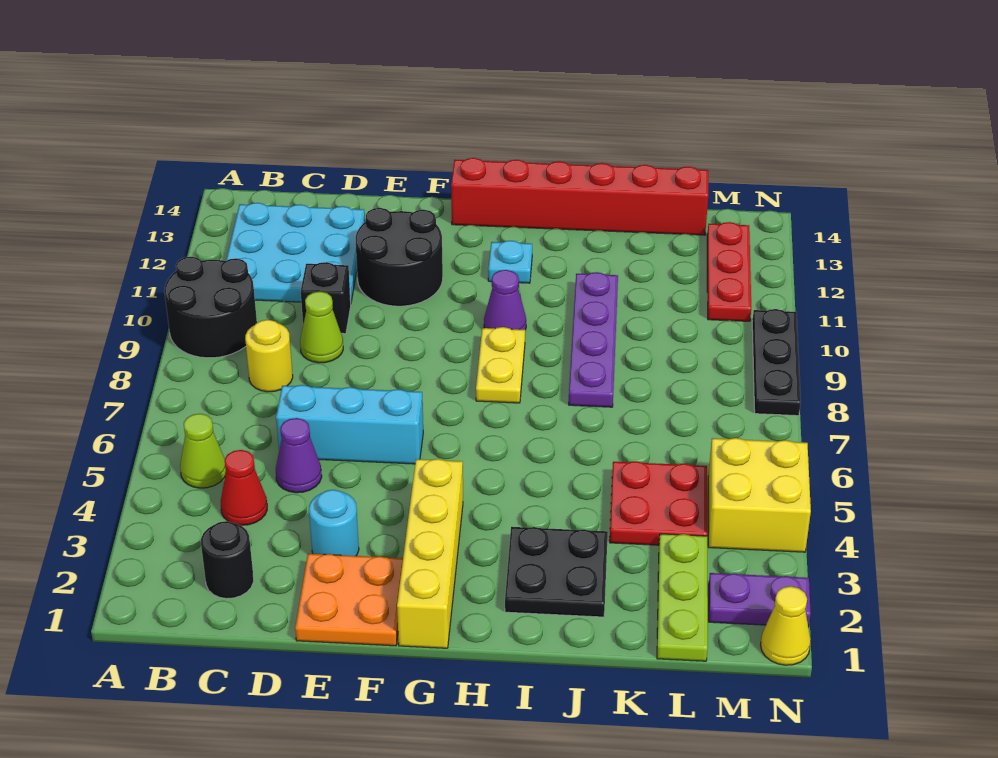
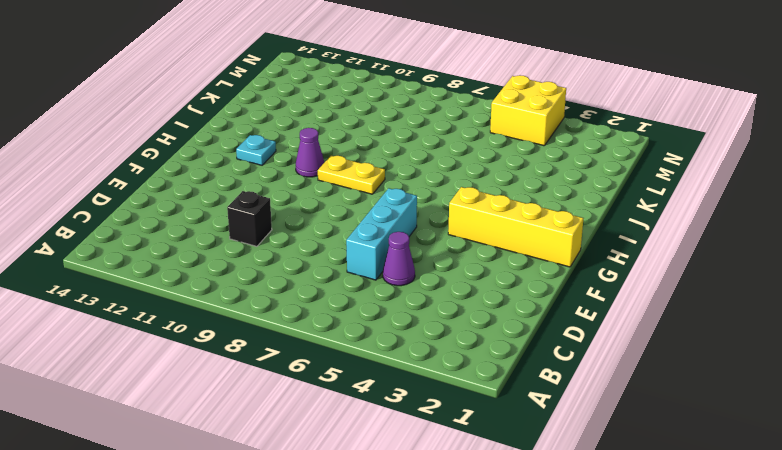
none -> black 2x2 round brick [164,257,257,358]
none -> lime 1x1 cone [180,414,226,488]
none -> cyan 3x3 plate [226,203,365,302]

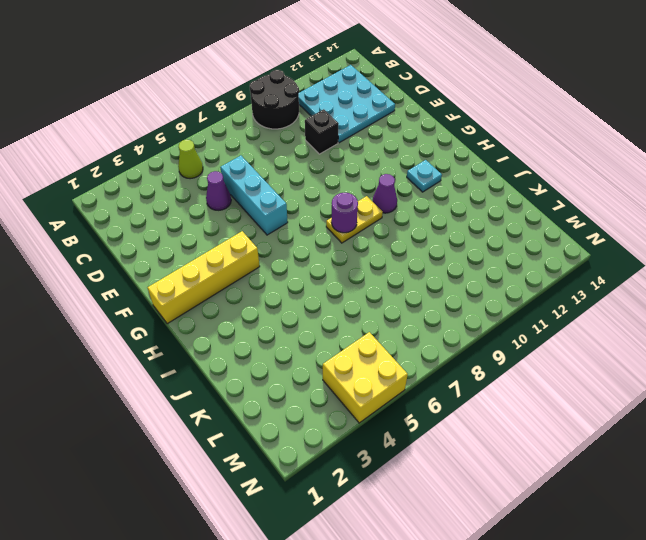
purple 1x1 round brick [331,193,358,233] -> none
none -> black 1x1 round brick [201,521,254,599]
none -> red 1x1 cone [221,450,267,525]
none -> yellow 1x1 round brick [245,320,293,392]

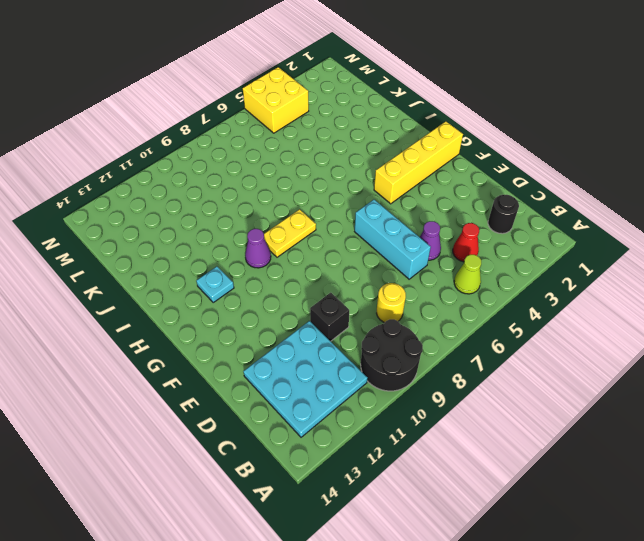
none -> lime 1x1 cone [300,292,343,363]
none -> orange 2x2 plate [295,554,403,646]
none -> cyan 1x1 round brick [309,490,359,556]

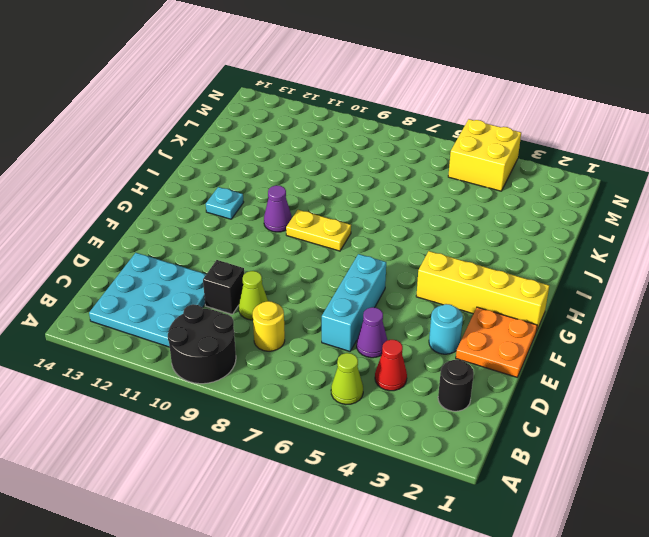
none -> black 2x2 round brick [356,208,443,306]
none -> red 1x6 brick [451,158,708,235]
none -> black 2x2 plate [505,527,608,617]

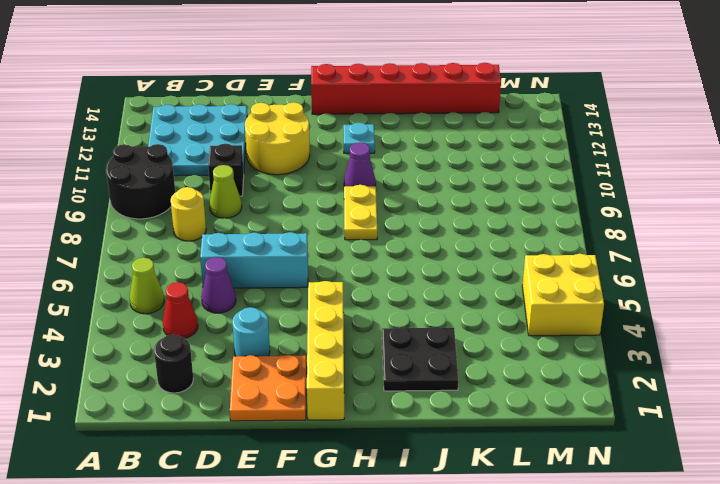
yellow 2x2 round brick [245,102,310,175] -> black 2x2 round brick [356,208,443,306]
none -> purple 1x4 plate [569,272,618,407]
none -> red 2x2 plate [610,461,707,545]
none -> lime 1x3 plate [657,534,708,661]

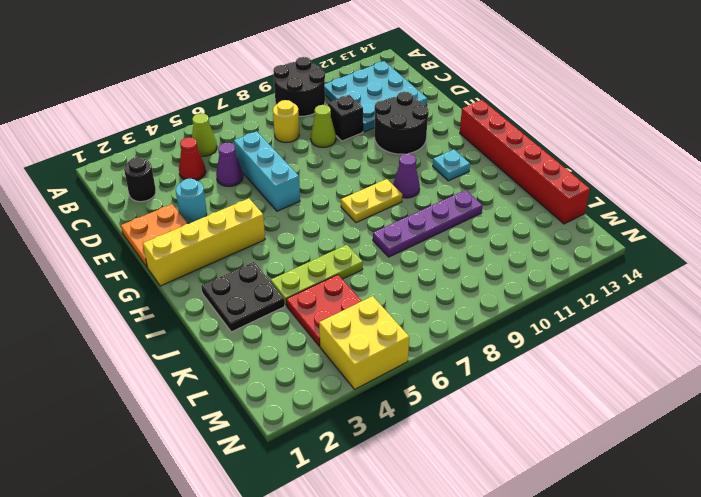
lime 1x3 plate [271,245,363,306] -> lime 1x3 plate moved to [657,534,708,661]
none -> purple 1x2 plate [709,573,811,627]
none -> red 1x3 plate [707,222,751,321]
none -> yellow 1x1 cone [761,586,811,665]

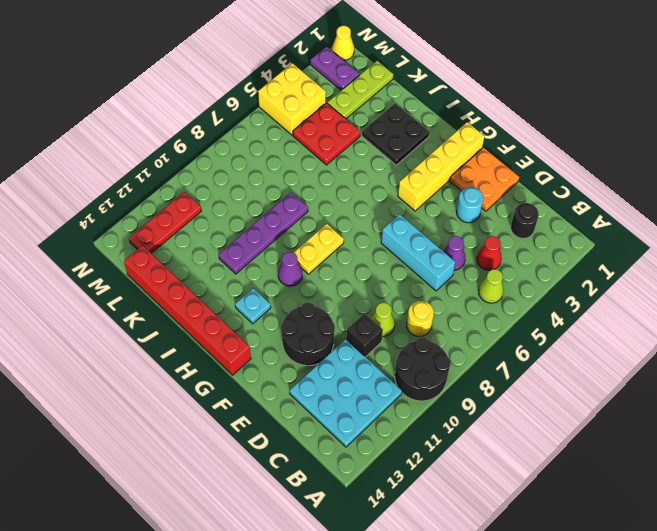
none -> black 1x3 plate [752,309,801,416]

